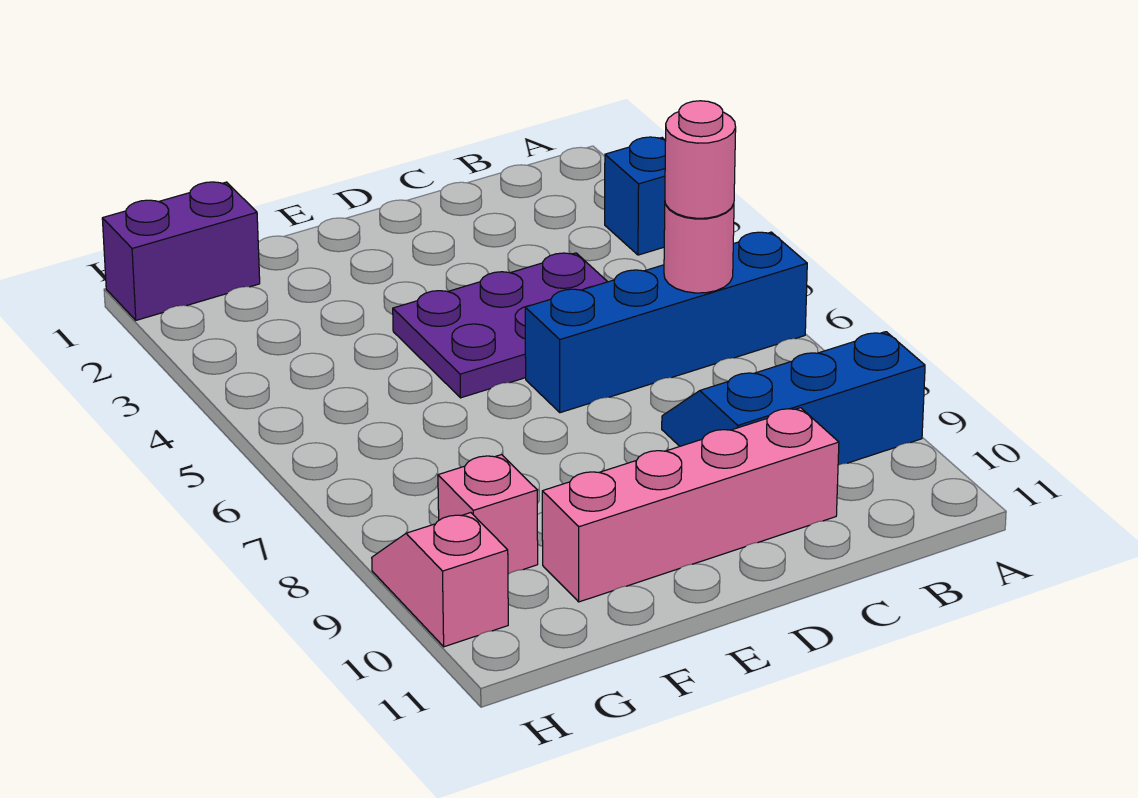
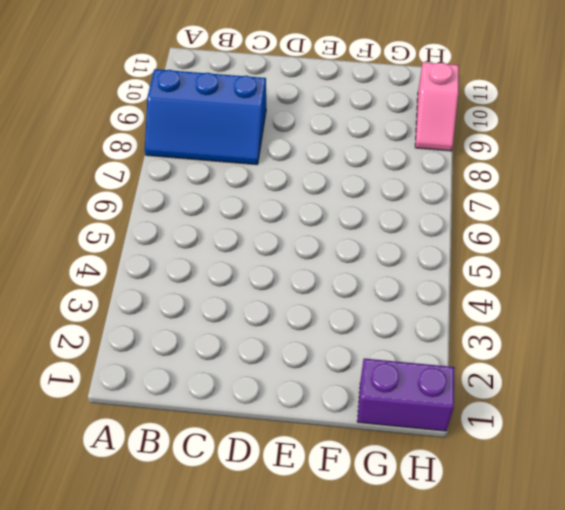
none -> blue 1x1 brick [605,137,665,255]
none -> blue 1x4 brick [525,232,807,413]

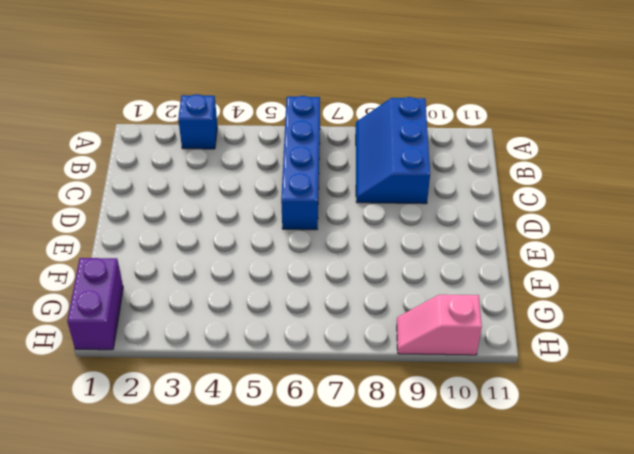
none -> purple 2x3 plate [393,253,607,398]
none -> pink 1x4 brick [542,408,839,602]

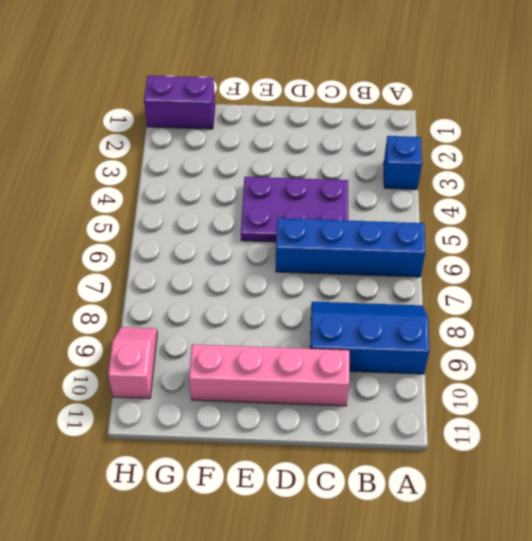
none -> pink 1x1 brick [438,455,538,574]
none -> pink 1x1 round brick [664,204,734,293]

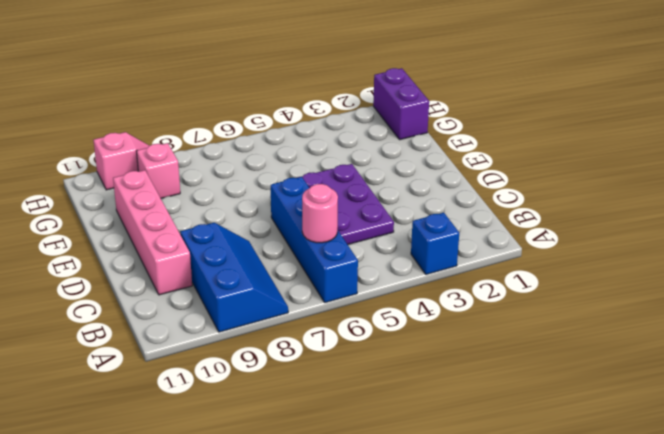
none -> pink 1x1 round brick [665,101,736,218]

